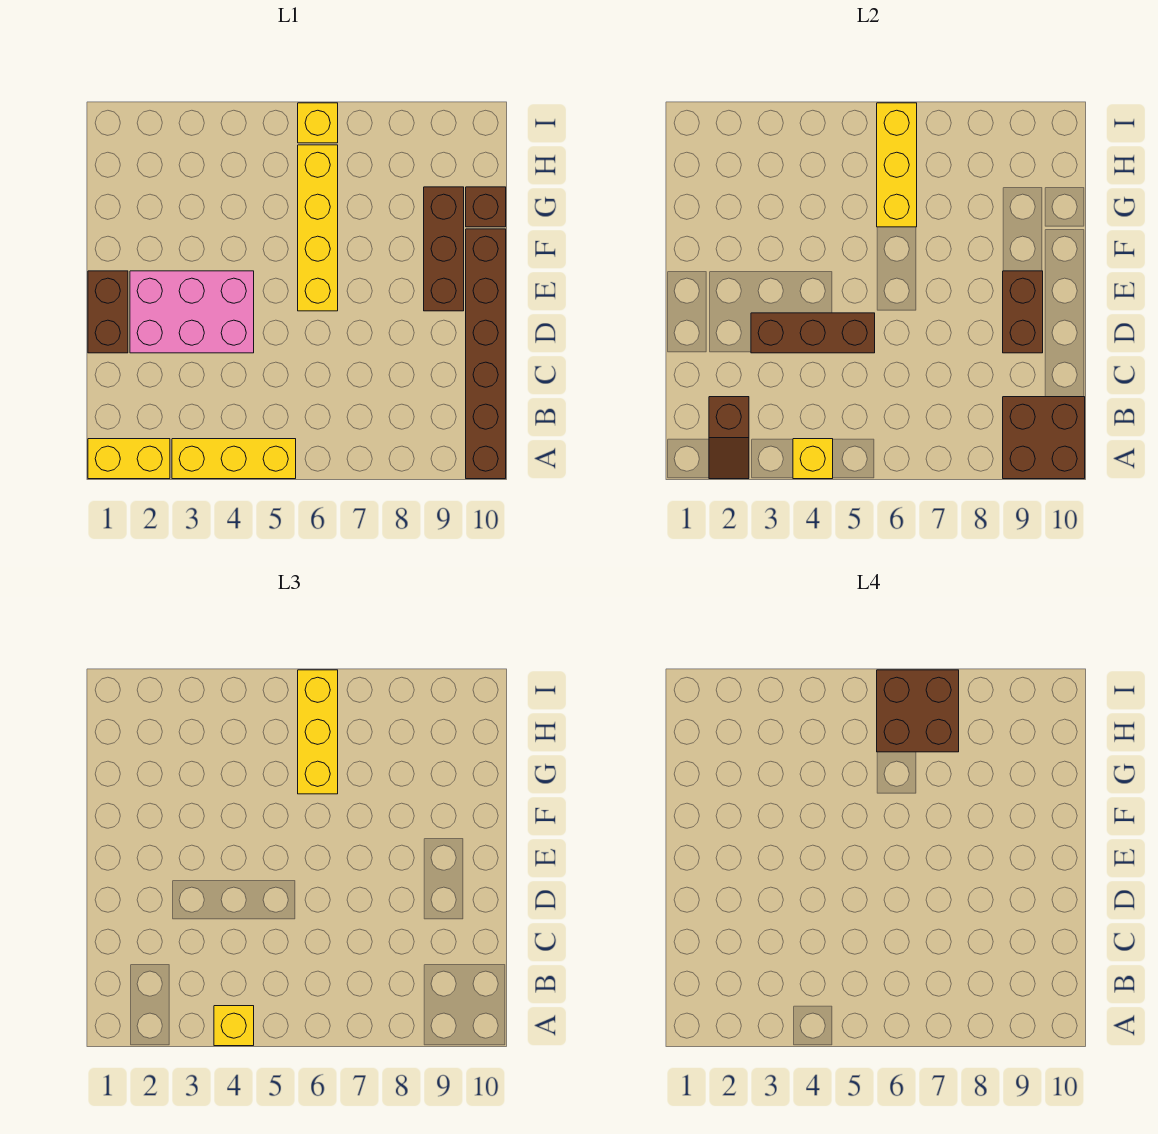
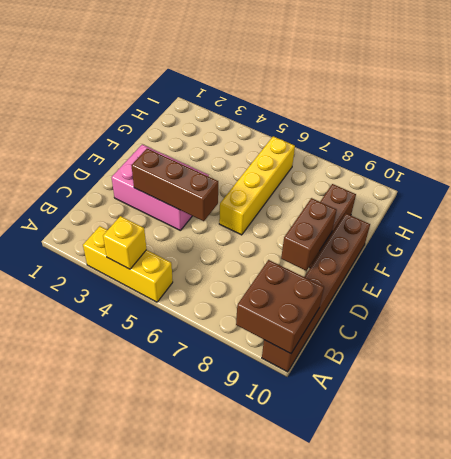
none -> yellow 1x2 brick [88,439,170,479]
none -> brown 1x2 brick [88,271,128,353]
none -> brown 1x1 brick [466,187,506,227]

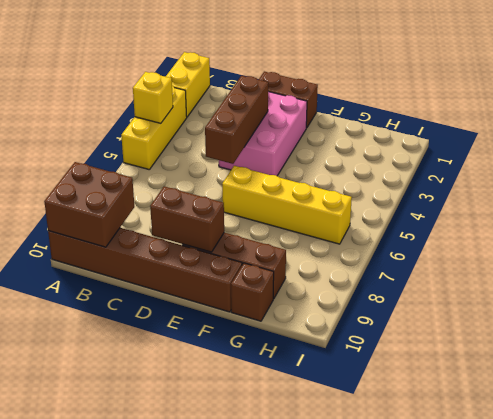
none -> yellow 1x1 brick [298,103,338,143]
none -> brown 1x2 slope [709,397,749,479]
none -> yellow 1x3 brick [877,103,917,227]

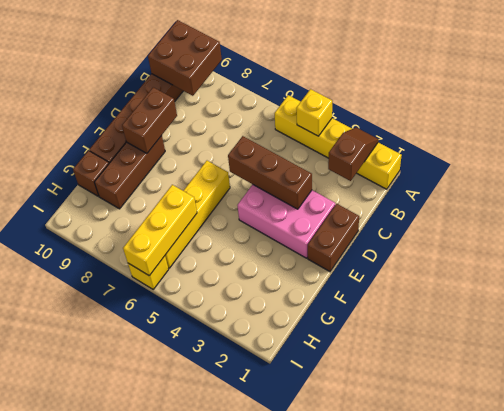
none -> yellow 1x1 brick [214,1006,254,1046]
none -> yellow 1x3 brick [298,670,338,794]
none -> brown 2x2 brick [877,670,959,752]

